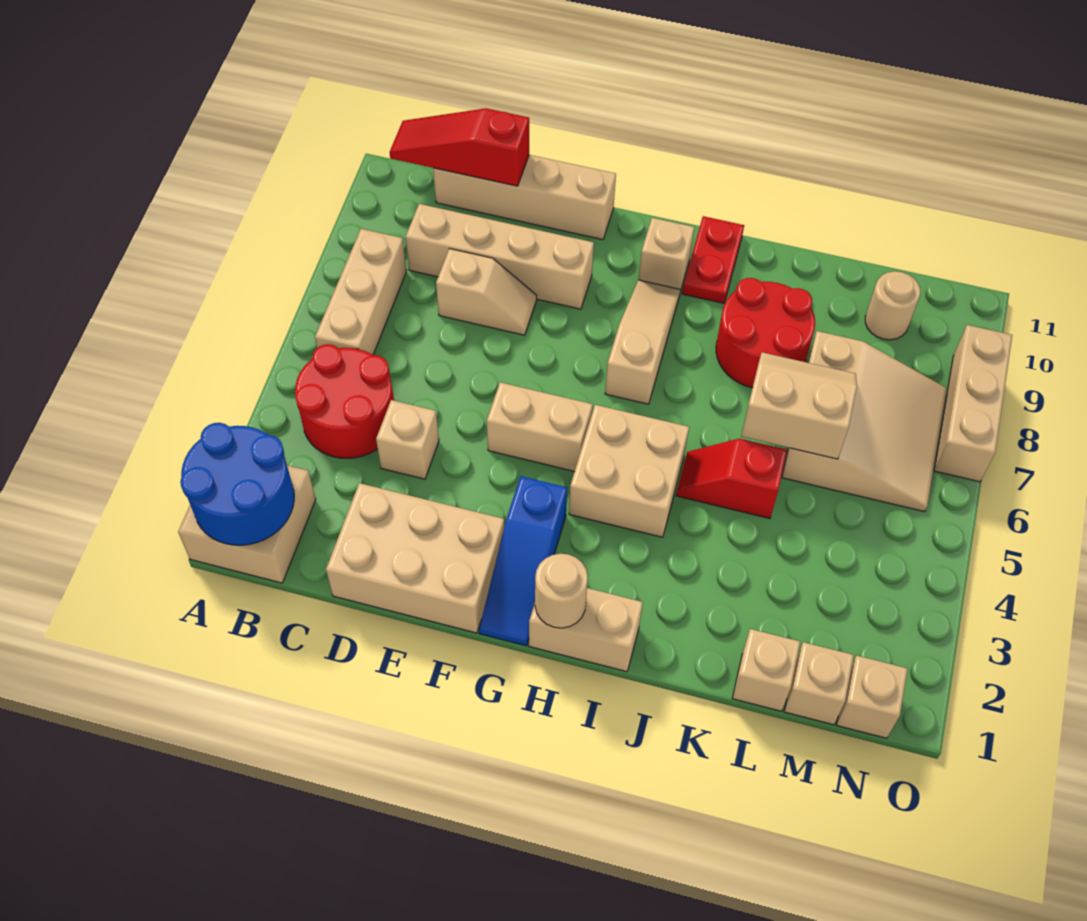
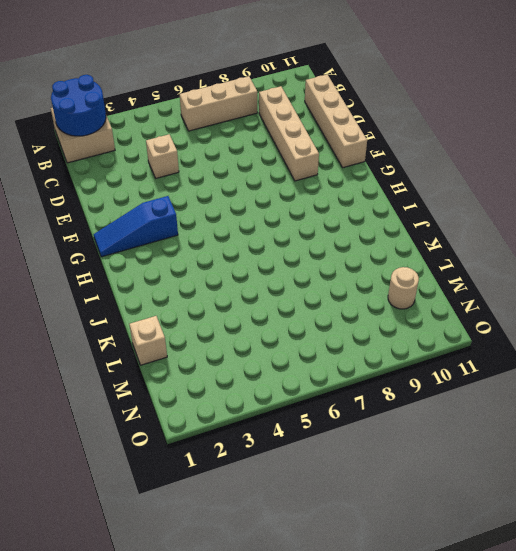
none -> red 2x2 round brick [295,344,394,458]
none -> tan 2x3 brick [326,483,504,633]
none -> tan 1x2 slope [436,249,537,335]

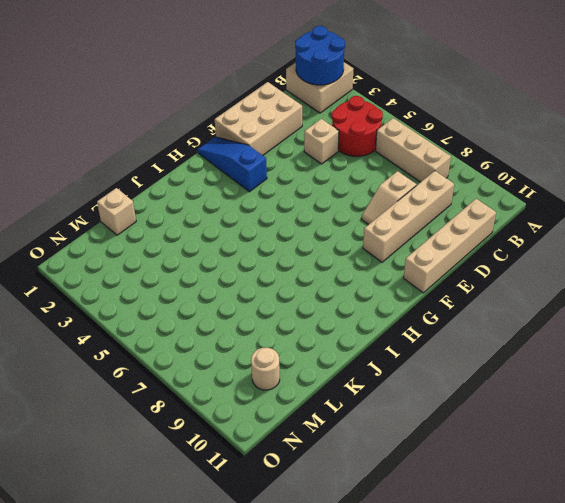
none -> tan 1x2 brick [487,382,593,472]
none -> tan 1x2 brick [529,588,643,672]
none -> tan 2x2 brick [569,405,689,537]

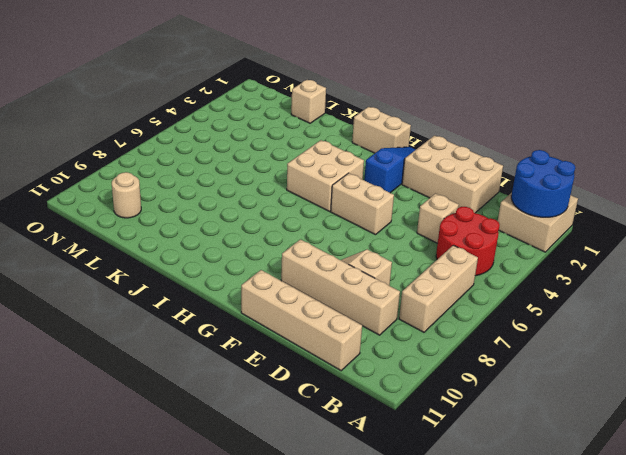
none -> tan 1x3 slope [605,280,680,404]
none -> tan 1x1 brick [639,218,694,292]
none -> red 1x2 plate [682,216,744,303]

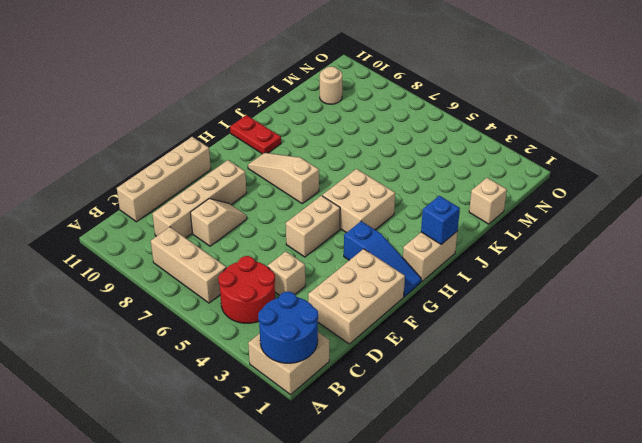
blue 1x1 brick [421,196,460,244] -> none
none -> tan 1x1 brick [639,218,694,292]
none -> red 1x2 slope [676,439,787,518]
none -> red 2x2 round brick [716,278,815,388]

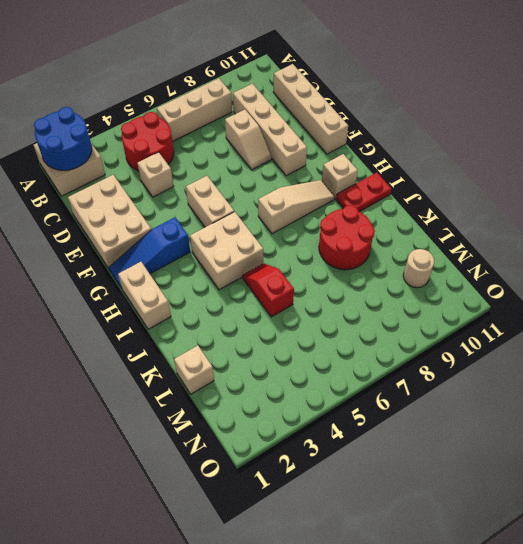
none -> tan 3x3 slope [782,331,947,512]
none -> tan 1x1 brick [784,642,854,725]
none -> tan 1x1 brick [837,656,908,738]

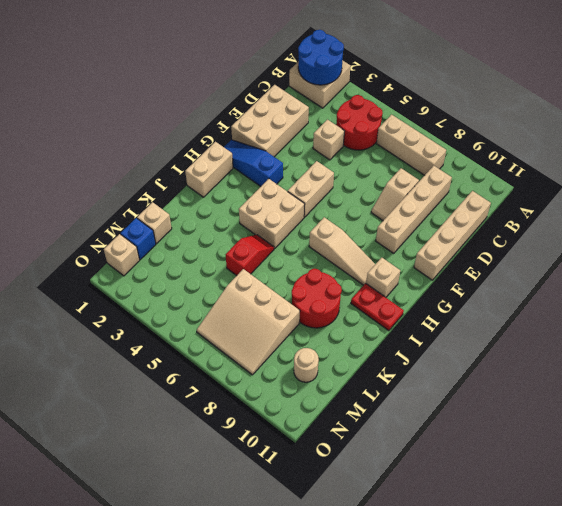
blue 1x1 brick [121,218,156,259] -> tan 1x1 brick [784,642,854,725]
none -> tan 1x3 brick [934,325,1012,482]
none -> red 1x3 slope [390,108,529,186]
none -> tan 1x1 round brick [535,554,588,628]

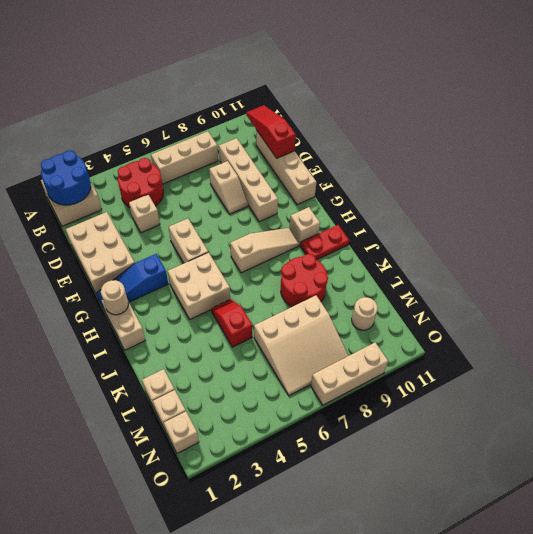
none -> tan 2x2 slope [741,352,857,459]

